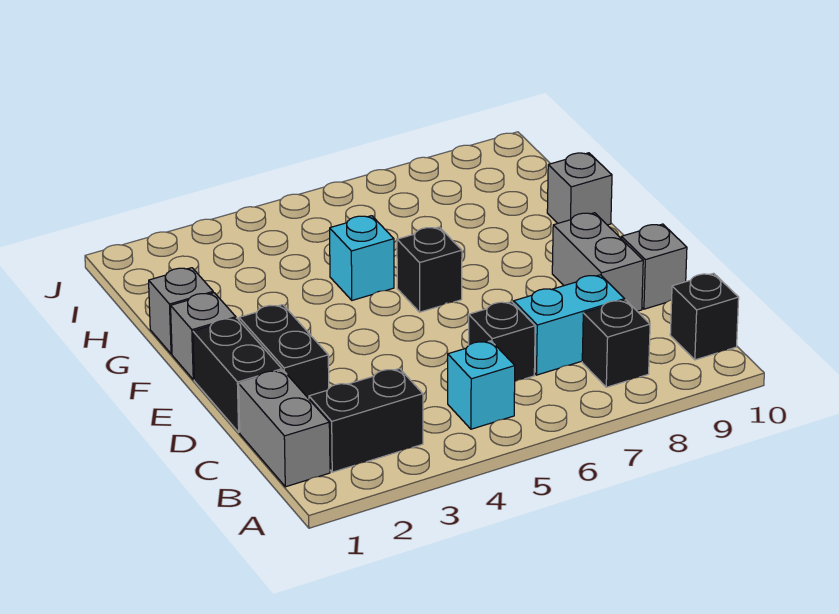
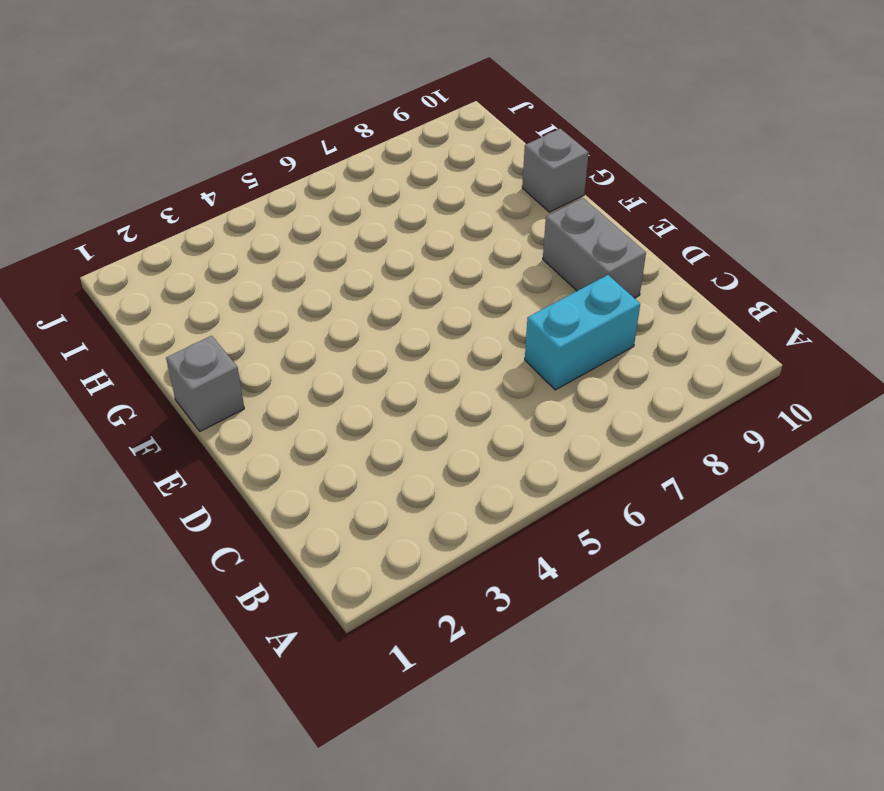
none -> grey 1x2 brick [239,370,330,487]
none -> black 1x2 brick [309,368,423,472]
none -> cyan 1x1 brick [448,341,515,429]

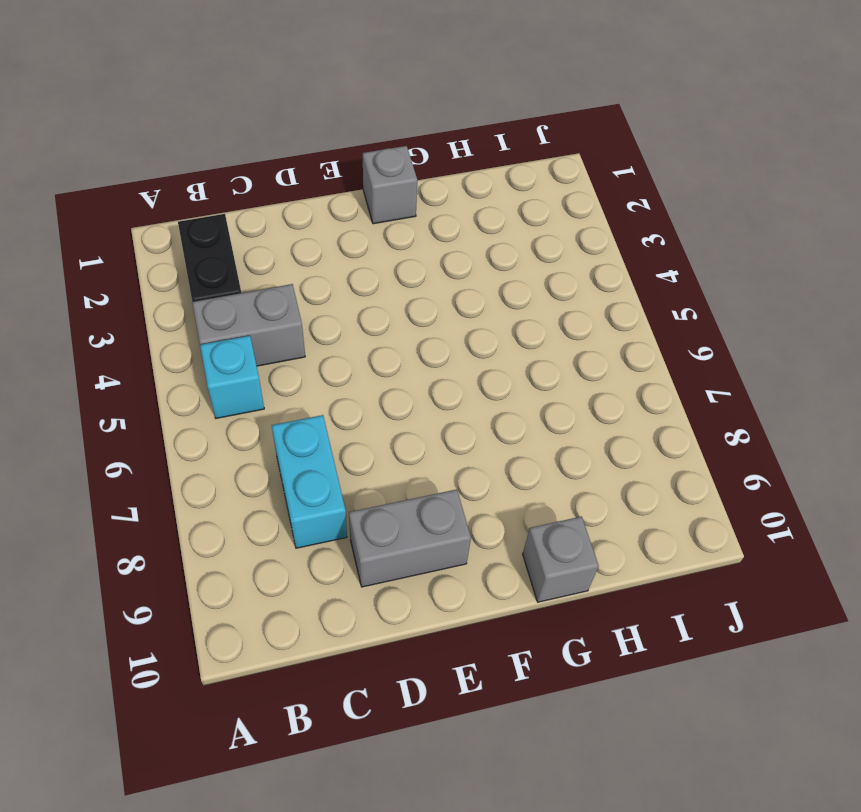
grey 1x2 brick [192,284,305,366] -> grey 1x2 brick moved to [239,370,330,487]
none -> black 1x1 brick [582,300,650,387]
none -> black 1x1 brick [670,273,739,360]
none -> black 1x1 brick [469,302,535,381]

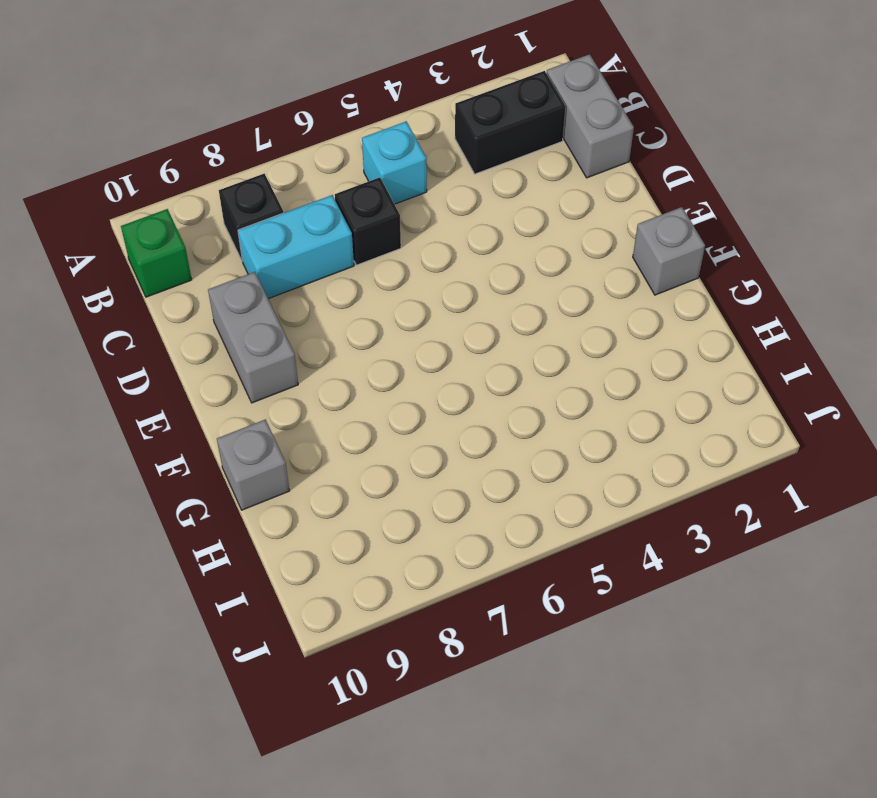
green 1x1 brick [121,209,192,297] -> black 1x1 brick [670,273,739,360]
none -> black 1x2 brick [193,318,282,432]
none -> black 1x2 brick [239,305,329,399]
none -> grey 1x1 brick [621,224,687,309]

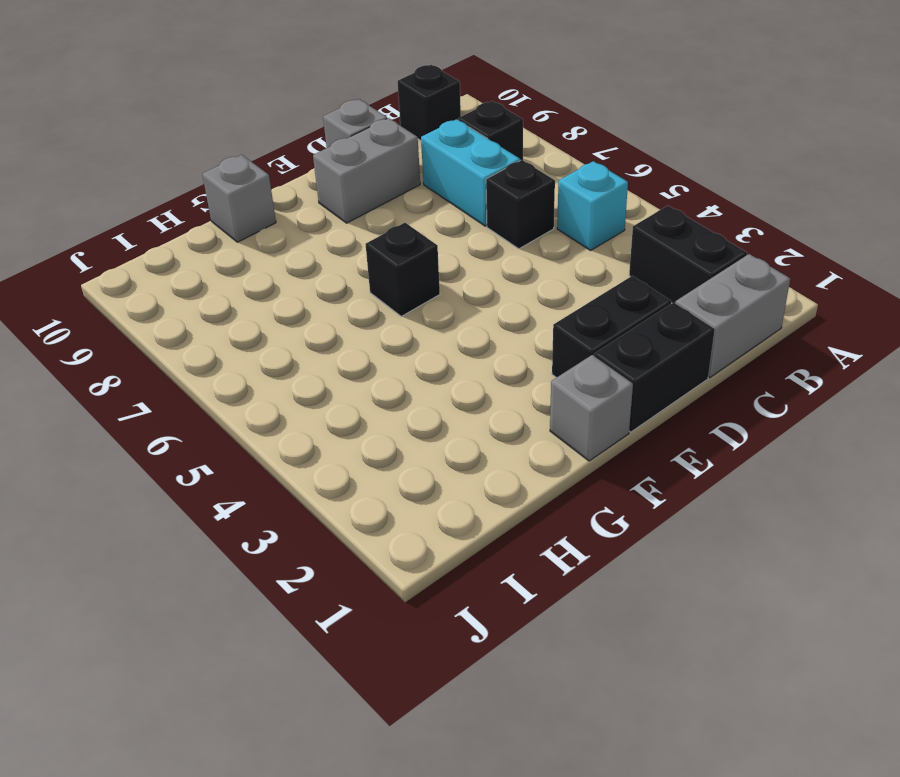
none -> grey 1x1 brick [149,268,213,354]
none -> cyan 1x1 brick [330,216,394,300]

